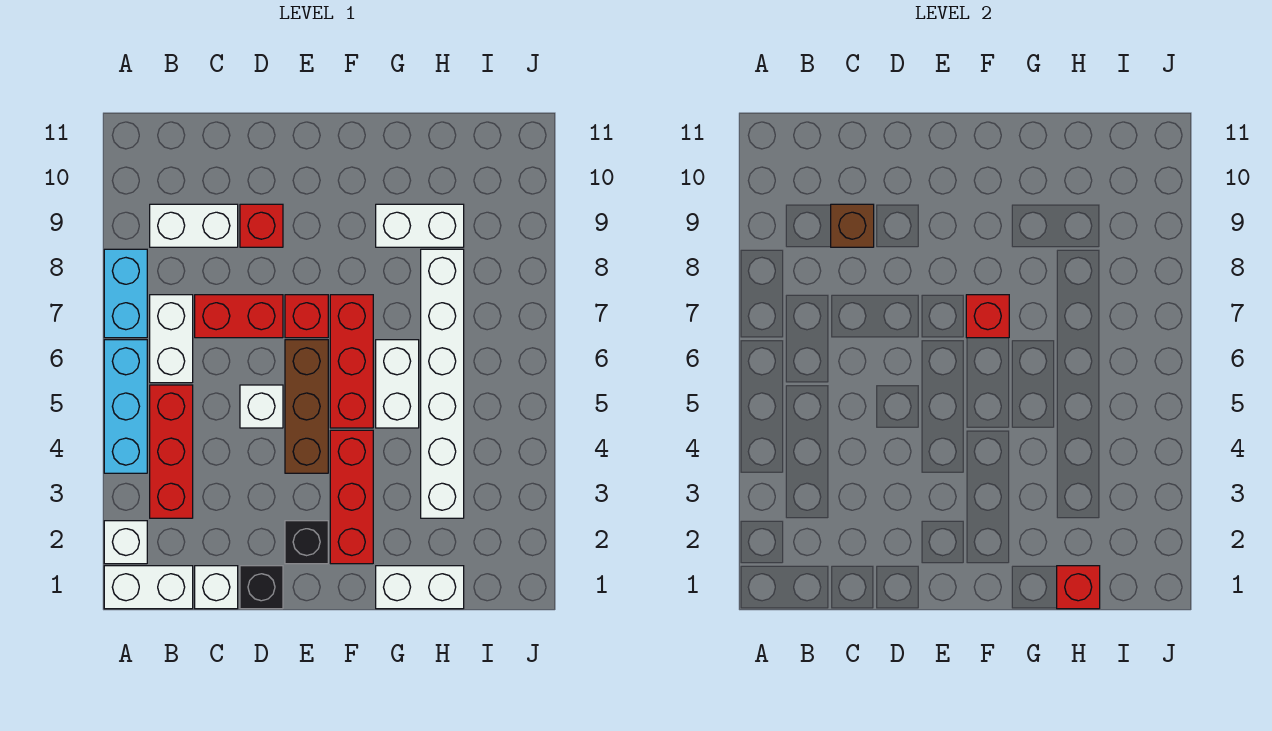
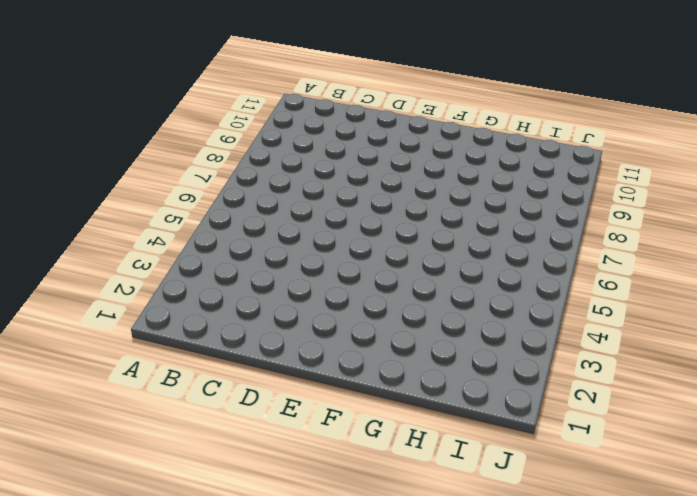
none -> white 1x2 brick [104,566,193,609]
none -> white 1x1 brick [104,521,147,564]
none -> cyan 1x3 brick [104,340,147,473]

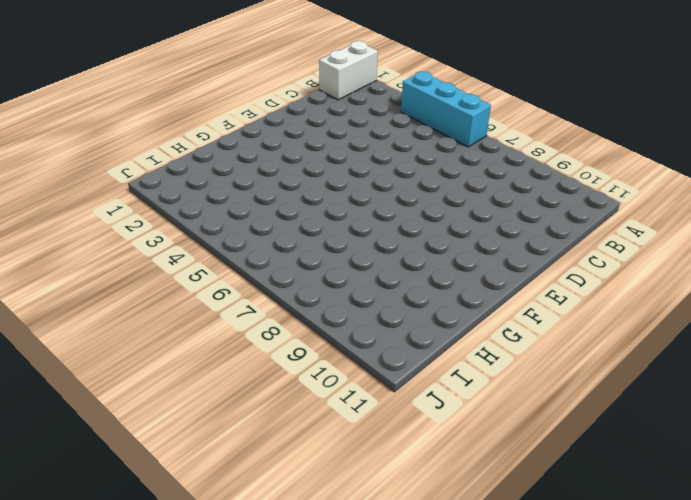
none -> white 1x1 brick [104,521,147,564]
none -> cyan 1x2 brick [104,249,147,338]
none -> red 1x3 brick [150,385,193,518]

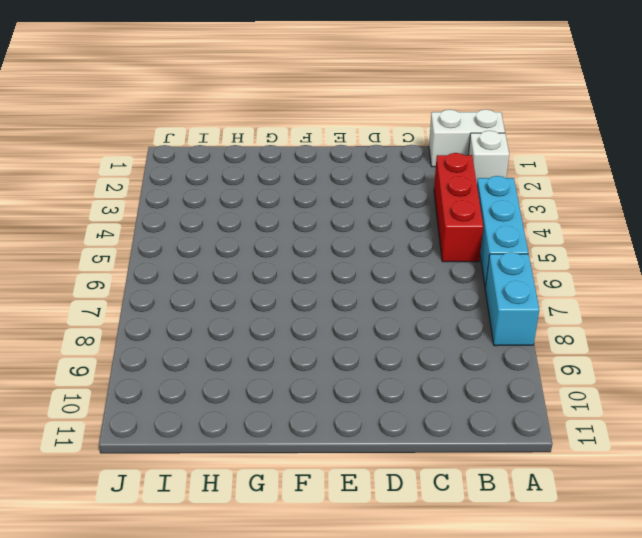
none -> white 1x2 brick [150,295,193,383]
none -> white 1x2 brick [150,204,238,247]
none -> white 1x1 brick [195,566,238,609]

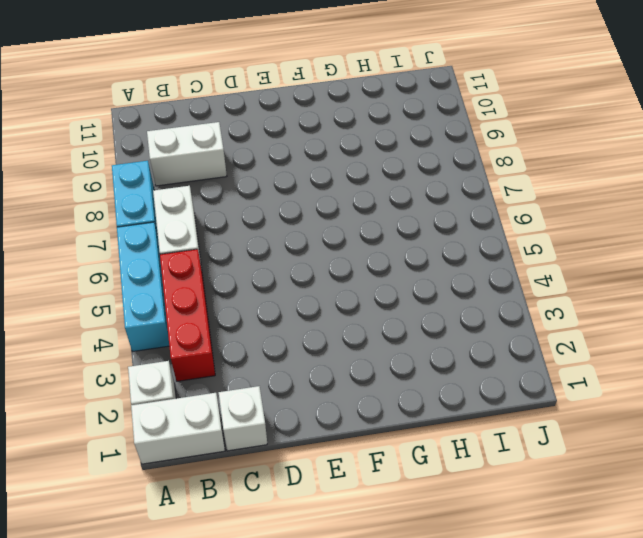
none -> red 1x2 brick [195,295,283,338]
none -> black 1x1 brick [240,566,283,609]
none -> white 1x1 brick [240,385,283,428]

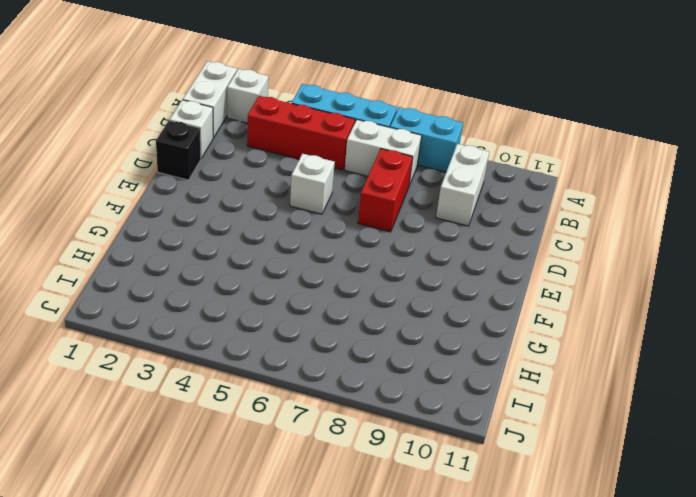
none -> red 1x1 brick [240,204,283,247]
none -> black 1x1 brick [285,521,328,564]
none -> brown 1x3 brick [285,340,328,473]

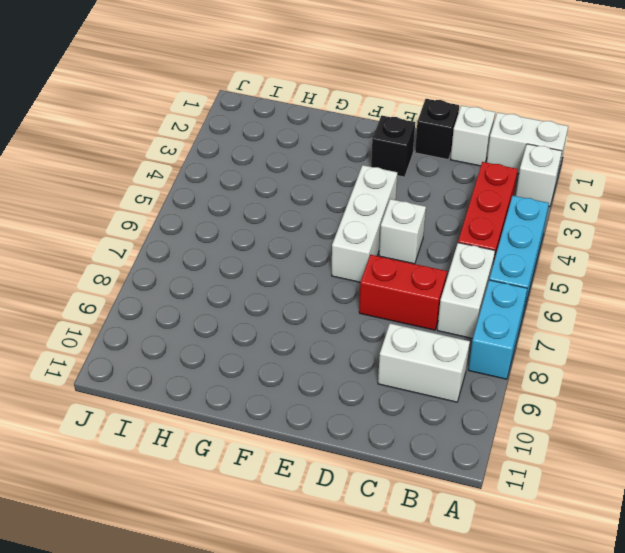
white 1x3 brick [332,165,397,282] -> brown 1x3 brick [285,340,328,473]
none -> red 1x1 brick [240,204,283,247]
none -> red 1x1 brick [285,295,328,338]
none -> red 1x3 brick [330,430,373,564]

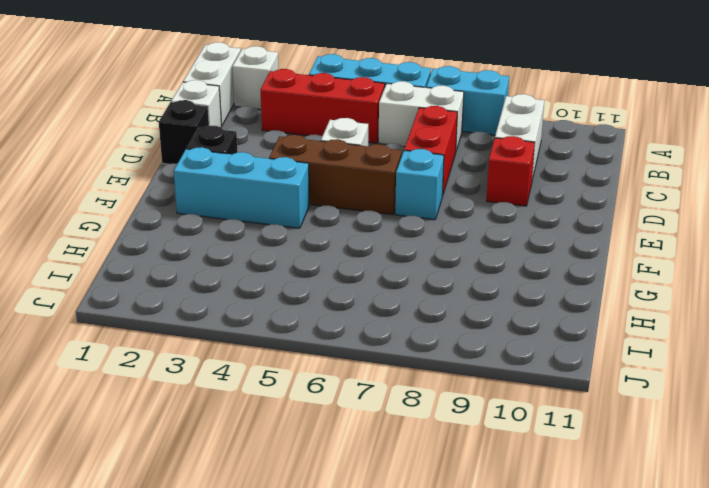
cyan 1x1 brick [395,149,444,220] -> red 1x1 brick [285,295,328,338]
cyan 1x3 brick [174,147,309,228] -> red 1x3 brick [330,430,373,564]
none -> red 1x3 brick [330,295,373,428]
none -> white 1x2 brick [376,566,464,609]
none -> white 1x2 brick [376,340,419,428]

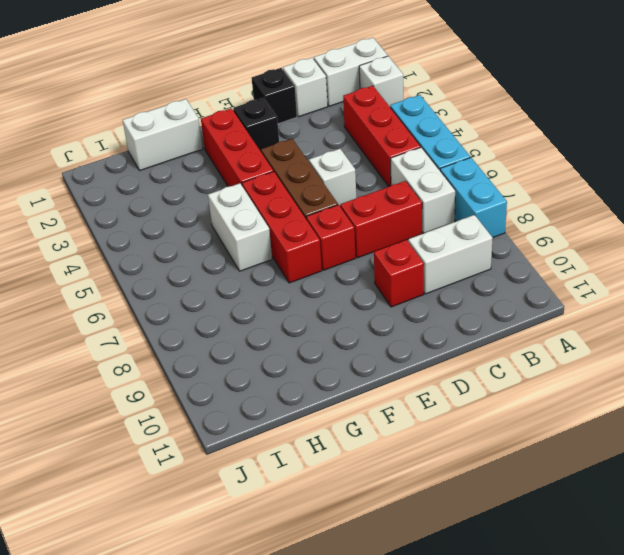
none -> white 1x2 brick [376,204,464,247]
none -> white 1x6 brick [421,249,464,518]
none -> brown 1x1 brick [831,204,874,247]

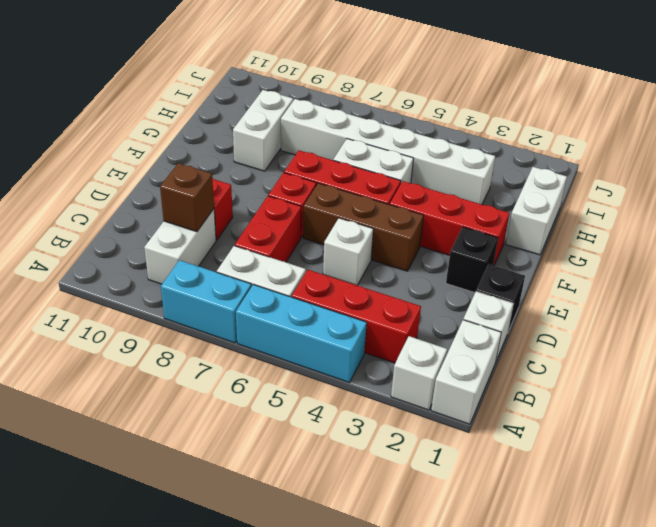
none -> red 1x1 brick [966,295,1009,338]
none -> red 1x1 brick [1057,566,1100,609]

